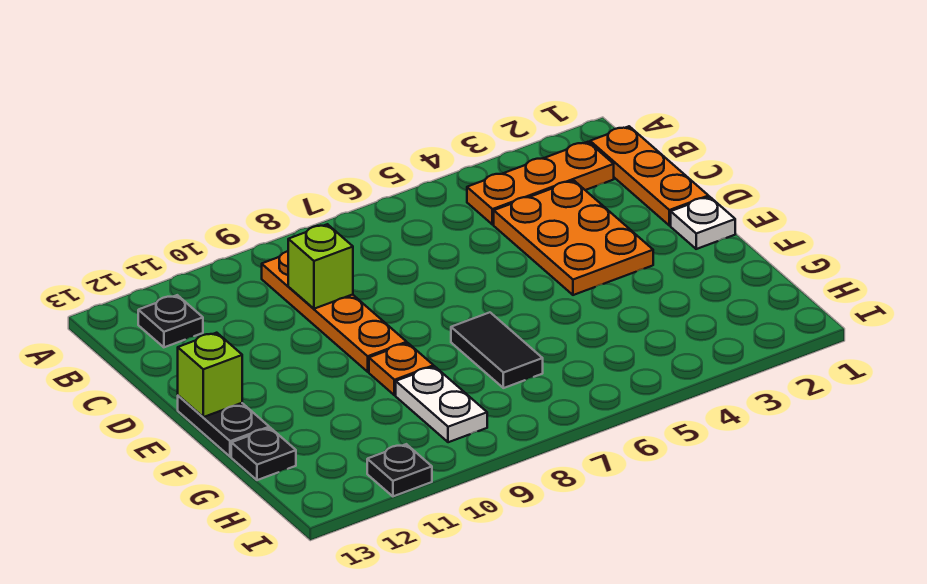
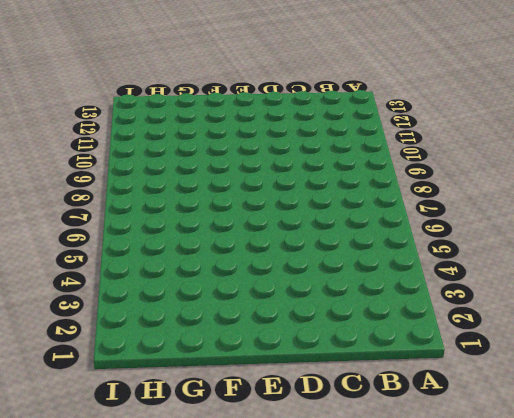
none -> orange 1x3 plate [590,126,709,226]
none -> orange 1x3 plate [467,142,614,225]
none -> orange 1x4 plate [262,251,407,372]

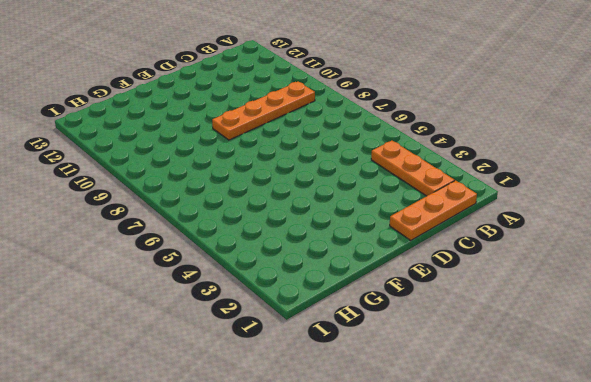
none -> black 1x1 plate [138,295,203,347]
none -> orange 2x3 plate [494,181,653,295]
none -> white 1x1 plate [671,197,735,249]

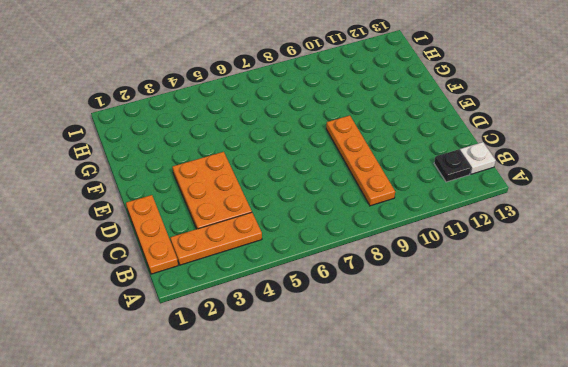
white 1x1 plate [460,142,496,174] -> white 1x1 plate moved to [671,197,735,249]
none -> black 1x2 plate [178,396,269,457]
none -> black 1x2 tile [451,312,543,388]
none -> orange 1x1 plate [369,343,434,395]

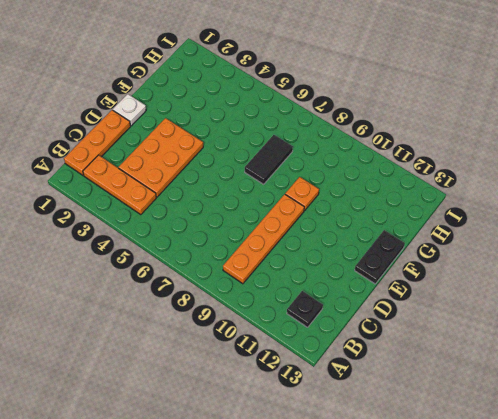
none -> white 1x2 plate [396,367,487,442]
none -> black 1x1 plate [231,428,296,480]
none -> black 1x1 plate [367,444,432,496]

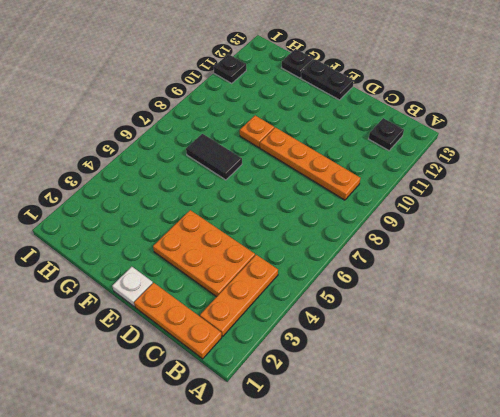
none -> white 1x2 plate [396,367,487,442]
none -> lime 1x1 brick [288,224,353,309]
none -> lime 1x1 brick [178,333,242,417]

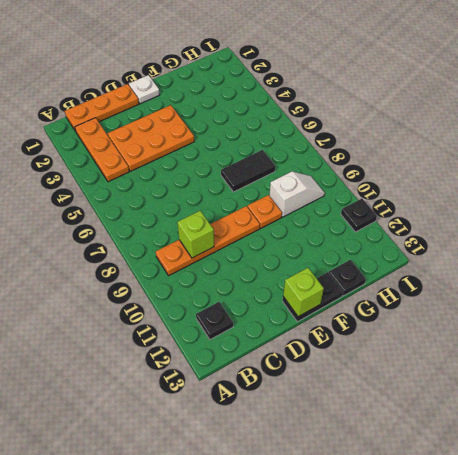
white 1x2 slope [269,172,325,217] -> white 1x2 plate [396,367,487,442]

